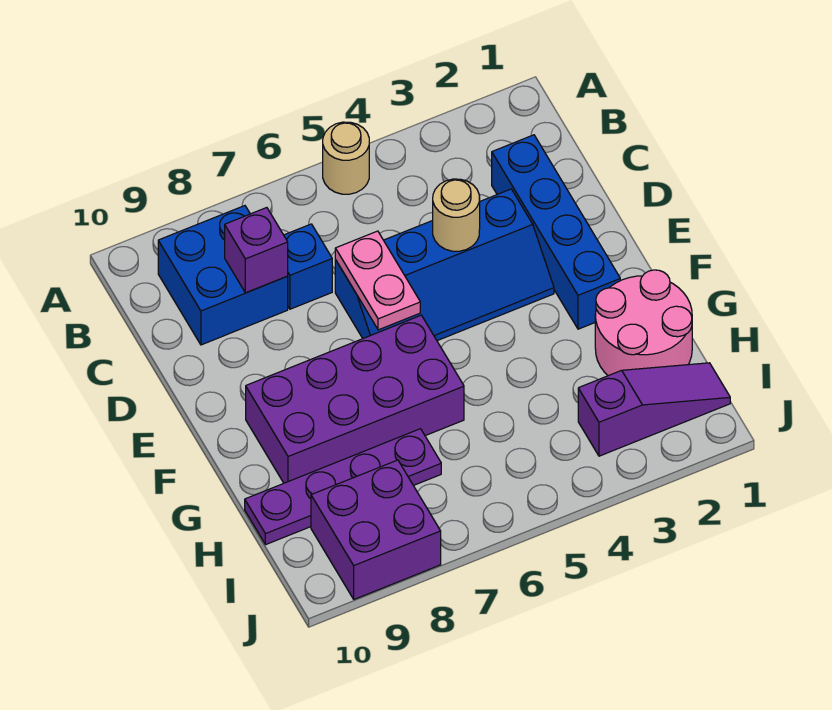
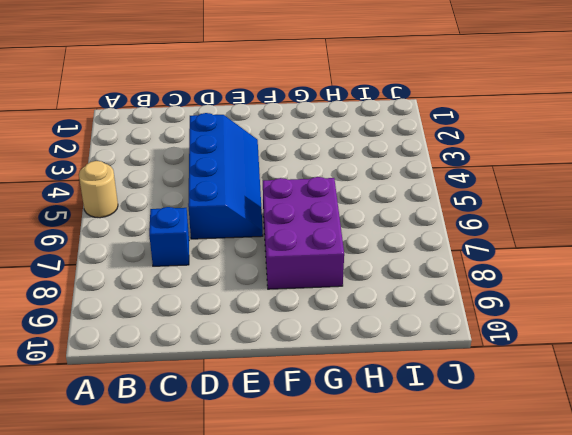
purple 2x3 brick [263,177,344,289] -> purple 2x4 brick [246,315,464,483]
none -> blue 2x2 brick [158,206,288,345]
none -> blue 1x4 brick [492,135,620,329]
none -> pink 2x2 round brick [595,270,692,376]

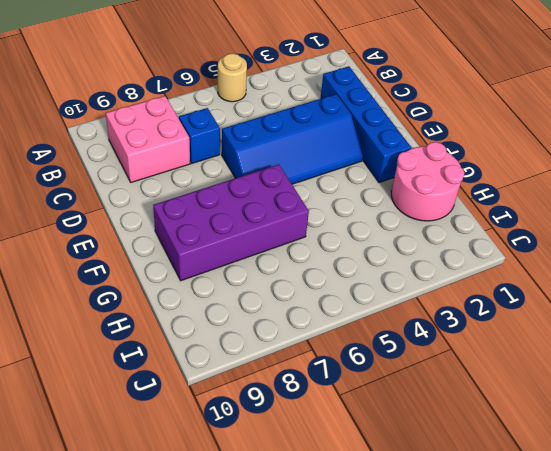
pink 2x2 brick [106,96,190,182] -> blue 2x2 brick [158,206,288,345]
none -> purple 1x4 plate [245,429,441,545]
none -> purple 1x3 slope [578,363,730,456]
none -> purple 2x2 brick [311,460,441,599]

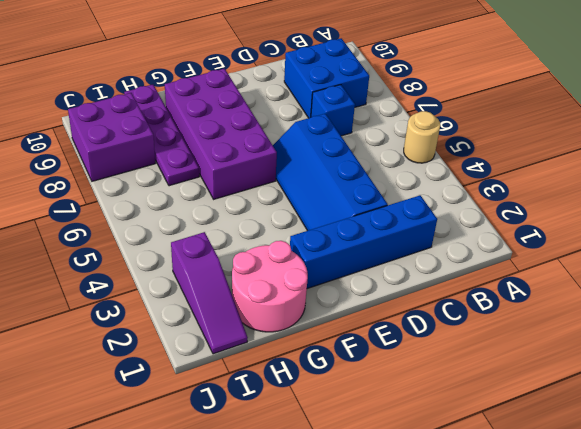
none -> purple 1x1 brick [225,208,288,293]
none -> tan 1x1 round brick [433,179,480,251]
none -> pink 1x2 plate [335,231,420,330]

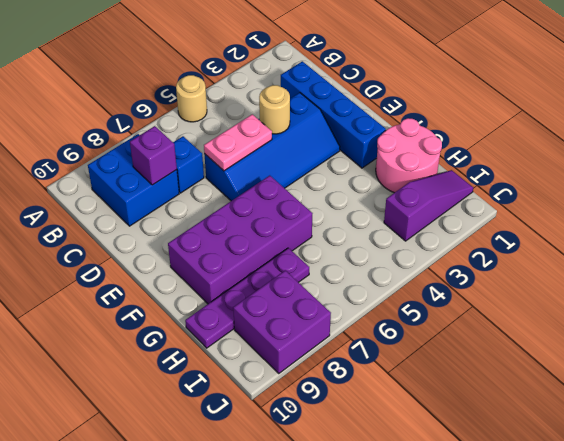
pink 1x2 plate [204,114,272,171] -> pink 1x2 plate turned to [335,231,420,330]

